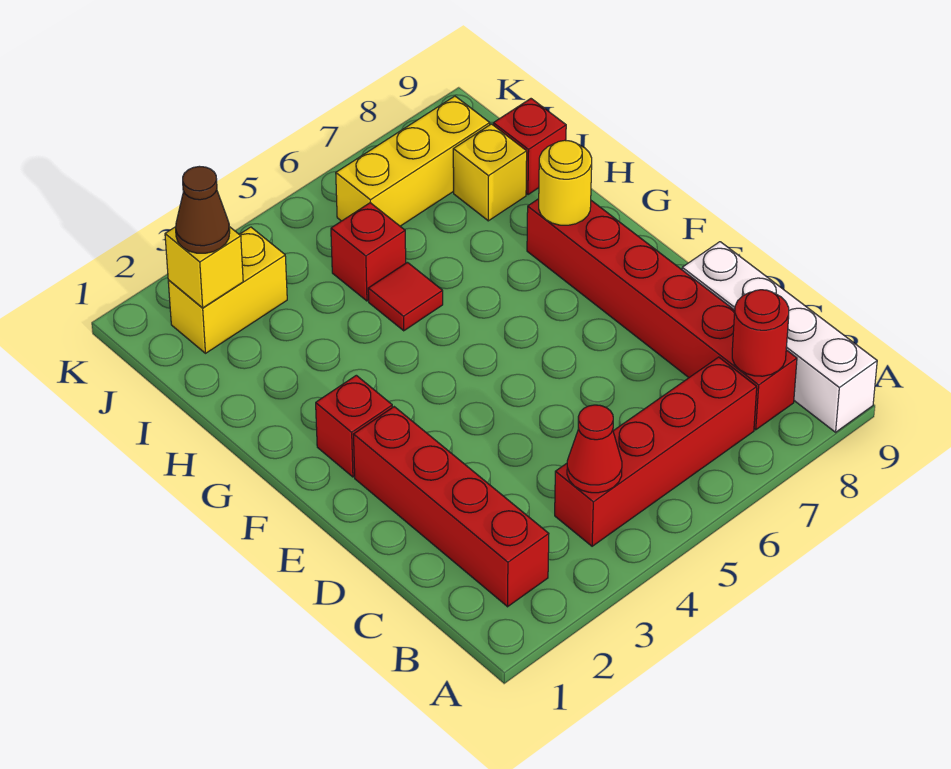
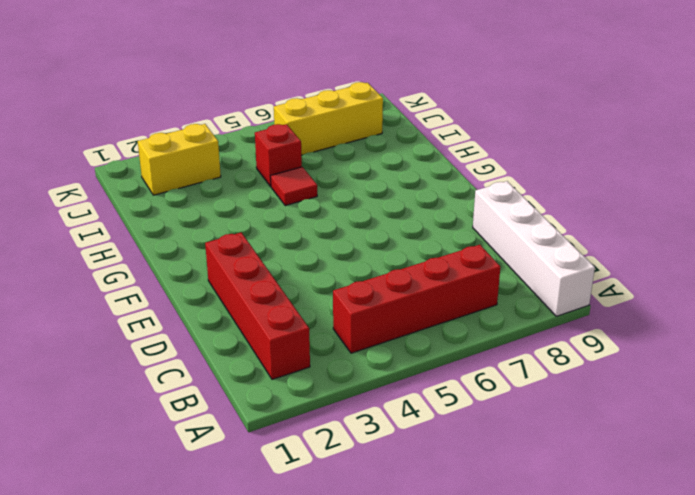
none -> red 1x6 brick [527,199,797,430]
none -> red 1x1 brick [316,375,392,477]
none -> yellow 1x1 brick [453,124,527,221]

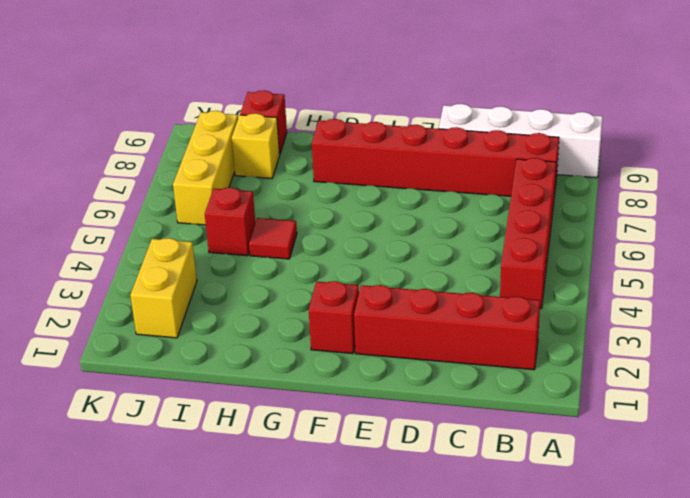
none -> red 1x1 cone [567,405,622,493]
none -> red 1x1 round brick [732,290,789,376]
none -> yellow 1x1 round brick [539,140,592,225]

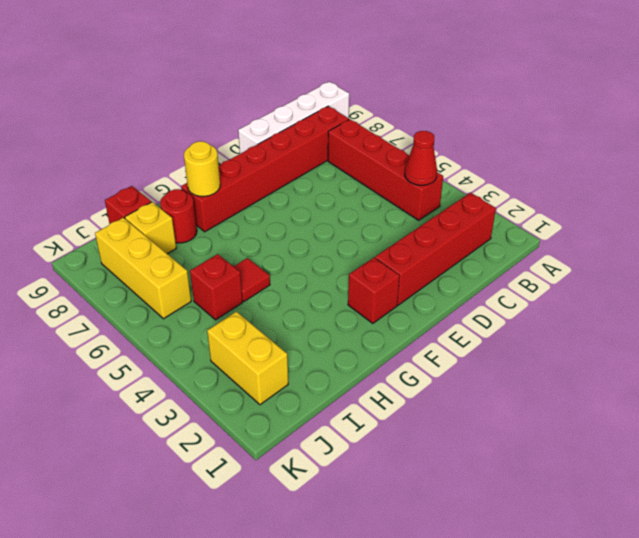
red 1x1 round brick [160,189,197,243] -> red 1x1 round brick moved to [732,290,789,376]
none -> yellow 1x1 brick [165,227,243,308]
none -> brown 1x1 cone [176,166,230,253]

